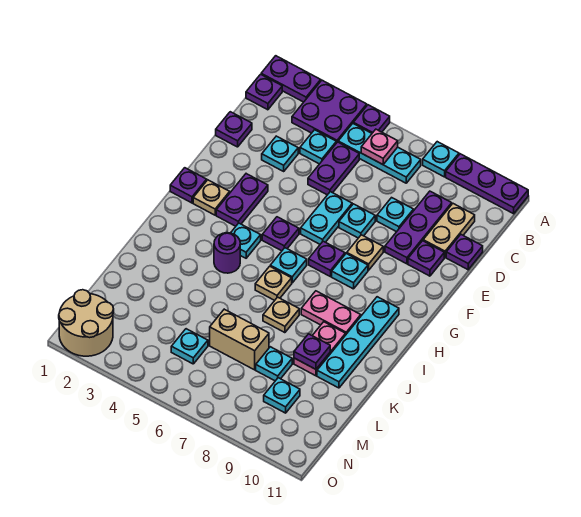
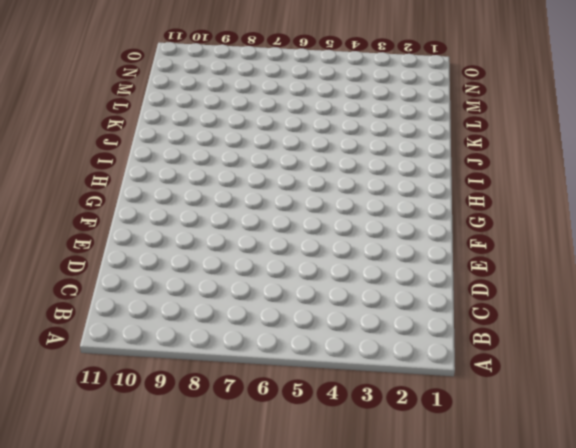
none -> purple 1x2 plate [261,56,321,102]
none -> purple 2x2 plate [292,80,367,143]
none -> purple 1x1 plate [353,105,390,133]
none -> cyan 1x1 plate [423,142,459,177]

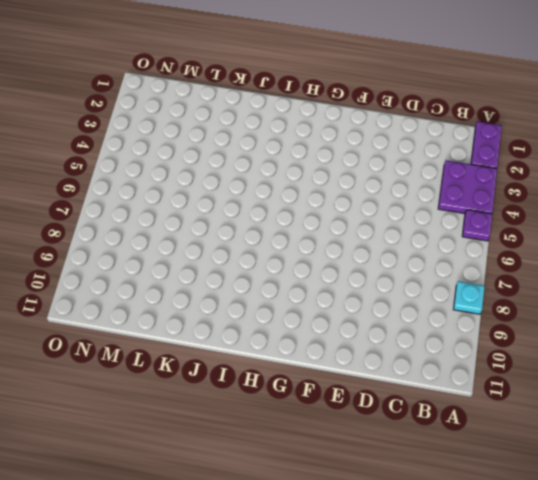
none -> purple 1x3 plate [446,154,528,214]
none -> purple 1x1 plate [246,74,282,110]
none -> cyan 1x3 plate [338,124,421,183]
none -> cyan 1x1 plate [300,130,336,164]

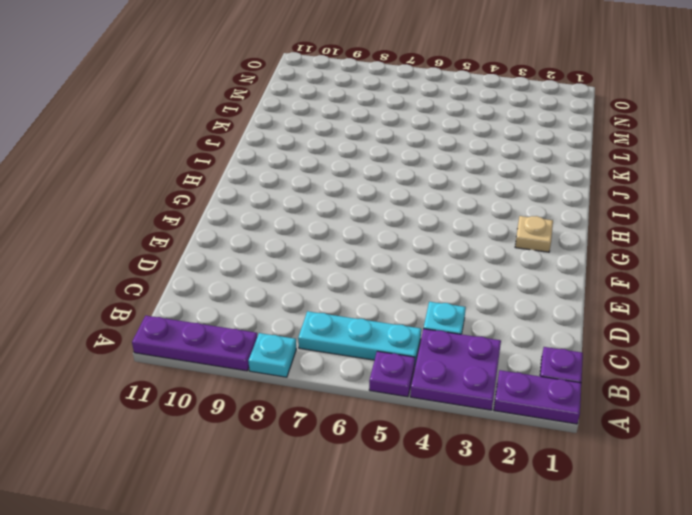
none -> purple 1x2 plate [308,142,359,195]
none -> purple 1x3 plate [385,191,452,264]
none -> tan 1x2 plate [423,204,475,257]
none -> purple 1x1 plate [216,112,252,147]

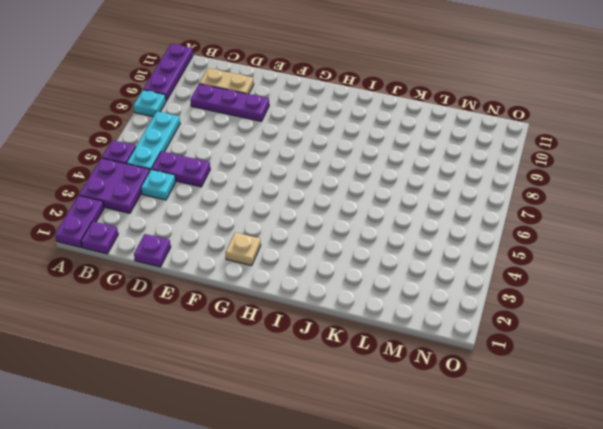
none -> cyan 1x1 plate [262,136,298,171]
none -> cyan 1x1 plate [377,198,414,232]
none -> purple 1x1 plate [446,235,483,270]
none -> cyan 1x2 plate [301,192,352,244]

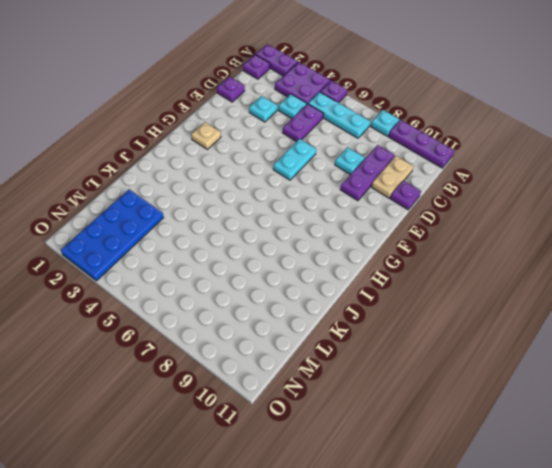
blue 2x4 plate [61,189,164,281] -> tan 2x2 round brick [59,290,114,356]
none -> cyan 1x1 plate [339,204,375,238]
none -> purple 1x1 plate [408,241,444,276]
none -> purple 1x2 plate [216,174,268,226]
none -> tan 1x1 plate [347,235,383,270]

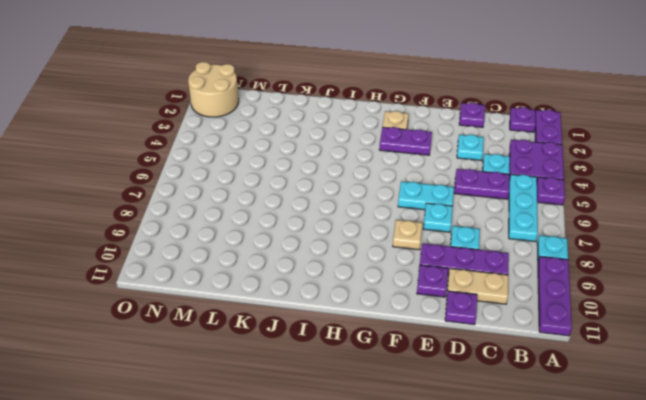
none -> purple 1x1 plate [170,168,207,203]
none -> purple 1x1 plate [262,217,299,251]
none -> purple 1x1 plate [309,241,345,277]
none -> cyan 1x1 plate [332,253,368,289]

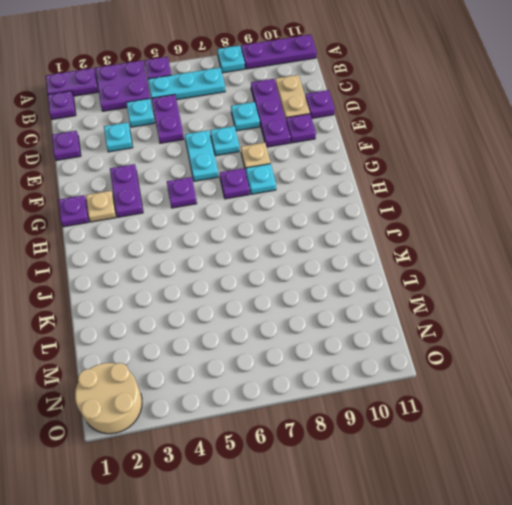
none -> cyan 1x1 plate [231,223,261,258]
none -> cyan 1x1 plate [270,248,307,283]
none -> cyan 1x4 plate [317,297,399,388]
none -> purple 1x1 round brick [214,233,240,273]

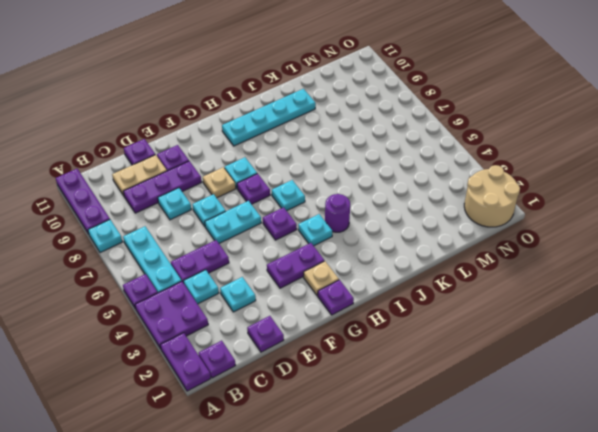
none -> tan 1x1 plate [255,266,292,300]
none -> pink 1x2 plate [301,291,361,334]
none -> tan 1x1 plate [263,297,299,333]
none -> pink 1x2 plate [294,322,346,376]

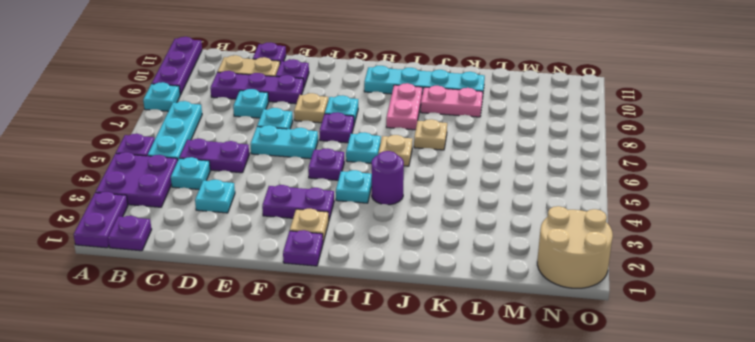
none -> purple 1x1 plate [216,112,252,147]
none -> tan 1x2 brick [210,309,269,370]
none -> cyan 1x1 plate [256,347,292,381]
none -> cyan 1x1 plate [171,329,208,364]

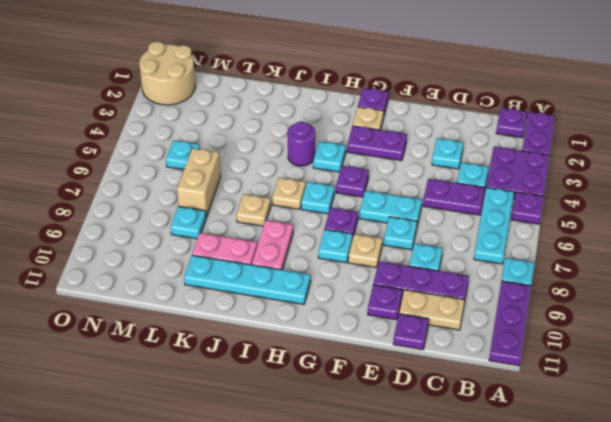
none -> purple 1x1 plate [216,112,252,147]
none -> cyan 1x1 plate [264,378,300,413]
none -> pink 1x1 plate [361,129,398,165]
none -> purple 1x1 plate [294,334,330,369]

